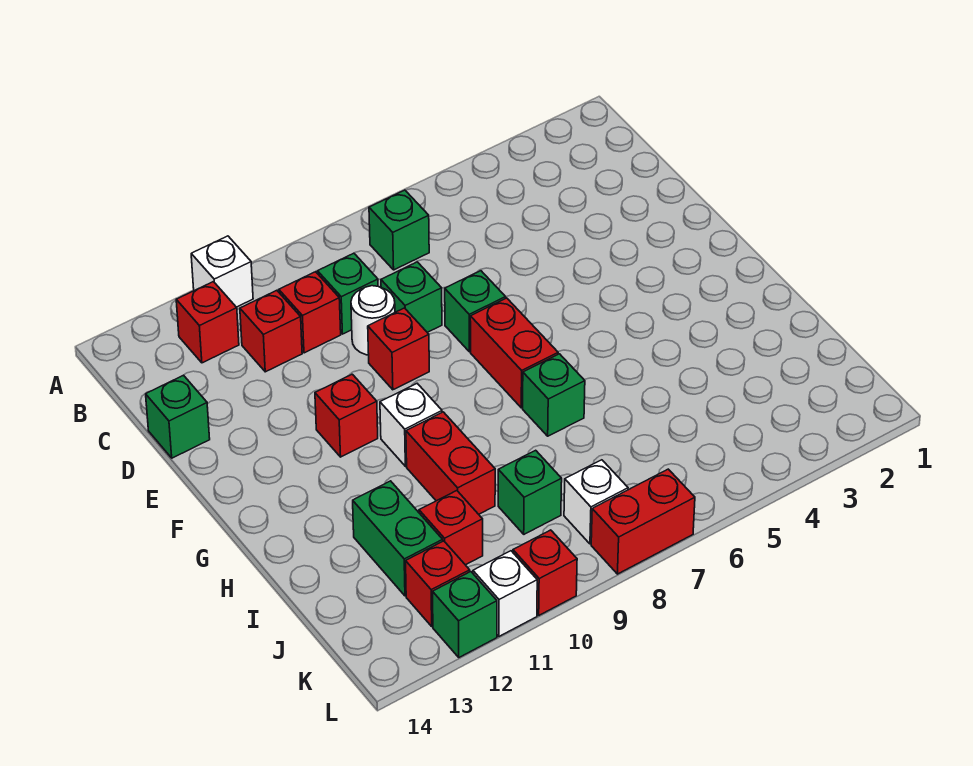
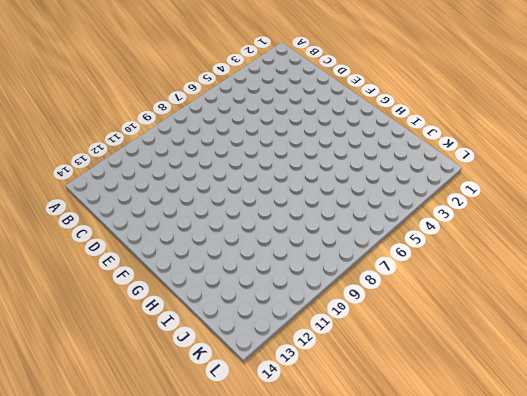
none -> white 1x1 brick [191,236,253,307]
none -> green 1x1 brick [369,190,429,270]
none -> red 1x1 brick [176,282,239,363]

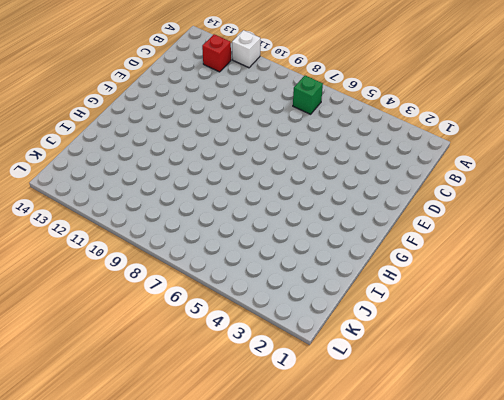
none -> green 1x1 brick [318,253,378,334]
none -> red 1x1 brick [279,272,341,353]
none -> red 1x1 brick [240,290,302,372]

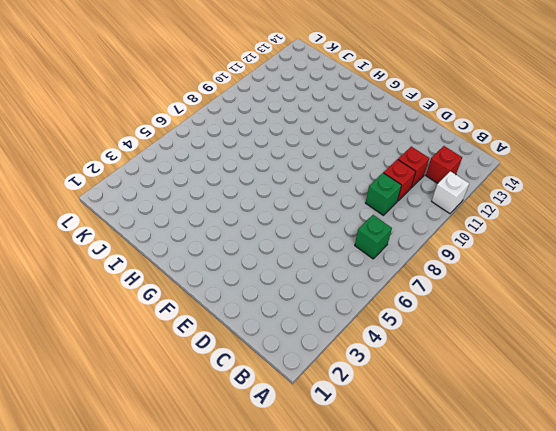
none -> green 1x1 brick [381,262,442,332]
none -> white 1x1 round brick [351,286,395,355]
none -> green 1x1 brick [146,375,210,458]

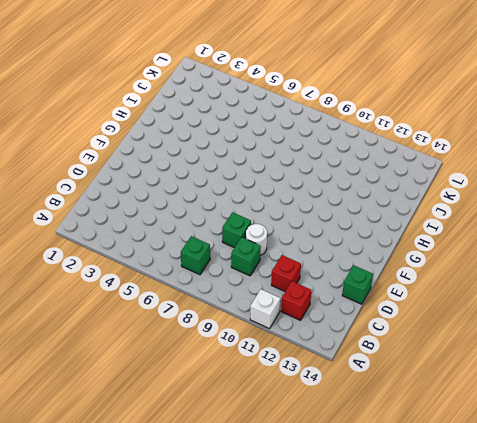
none -> red 1x1 brick [279,272,341,353]
none -> green 1x1 brick [445,271,506,352]
none -> red 1x1 brick [368,308,429,390]

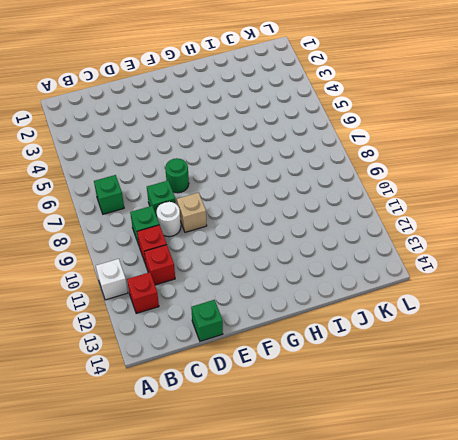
green 1x1 round brick [165,158,189,193] -> green 1x1 brick [445,271,506,352]
tan 1x1 brick [177,193,207,232] -> red 1x1 brick [368,308,429,390]
none -> red 1x2 brick [470,298,558,408]
none -> red 1x1 brick [315,374,378,457]
none -> white 1x1 brick [380,384,442,466]

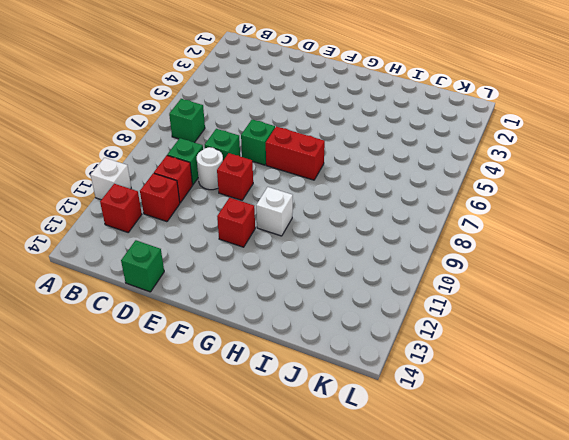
none -> green 1x1 brick [523,354,585,436]
none -> red 1x2 brick [406,412,495,514]
none -> green 1x2 brick [353,481,443,596]

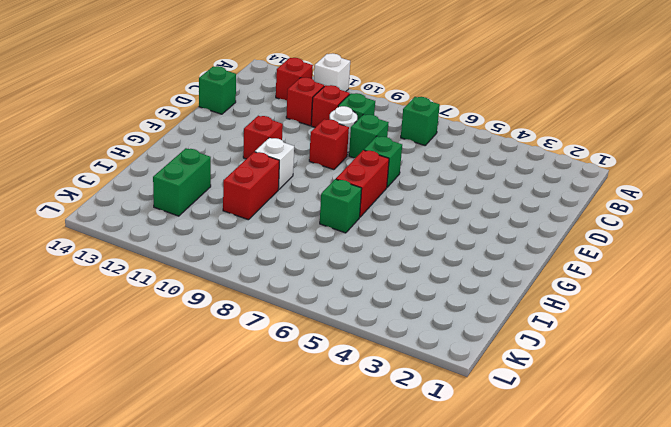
none -> green 1x1 brick [498,450,562,534]
none -> red 1x1 brick [419,491,483,565]
none -> white 1x1 brick [564,460,628,544]

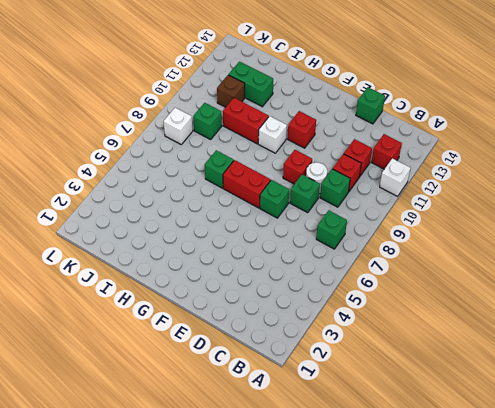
brown 1x1 brick [217,75,245,107] -> red 1x1 brick [419,491,483,565]
none -> red 1x1 brick [406,541,470,626]
none -> red 1x2 brick [591,469,695,574]
none -> red 1x1 brick [513,530,577,615]

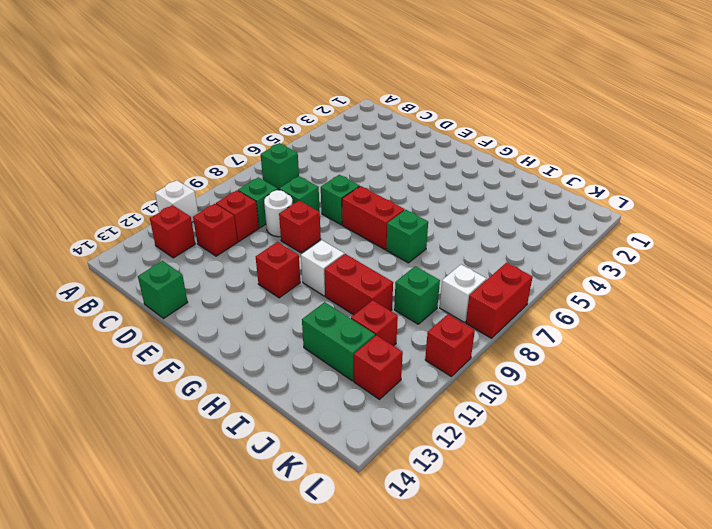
none -> white 1x1 brick [473,551,537,636]
none -> green 1x1 brick [433,572,497,657]

